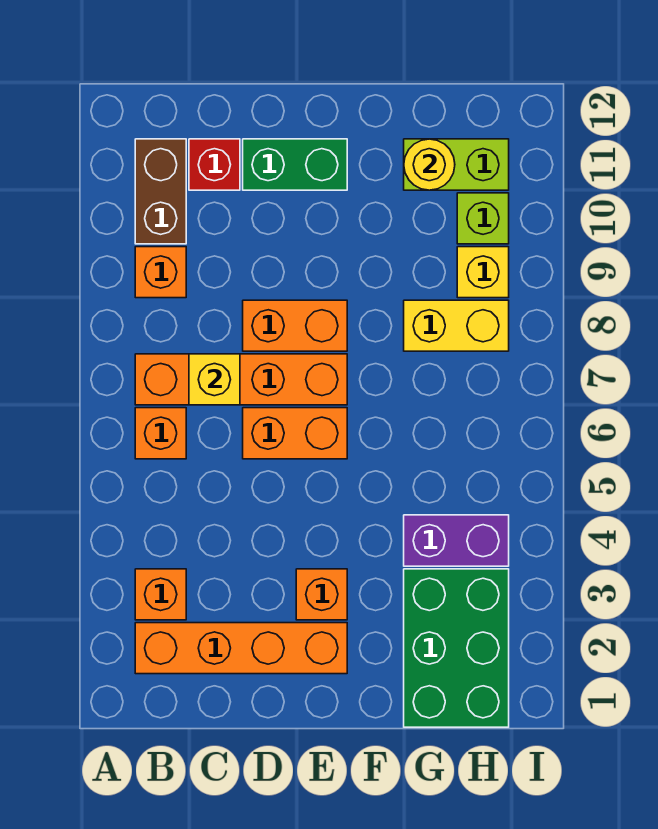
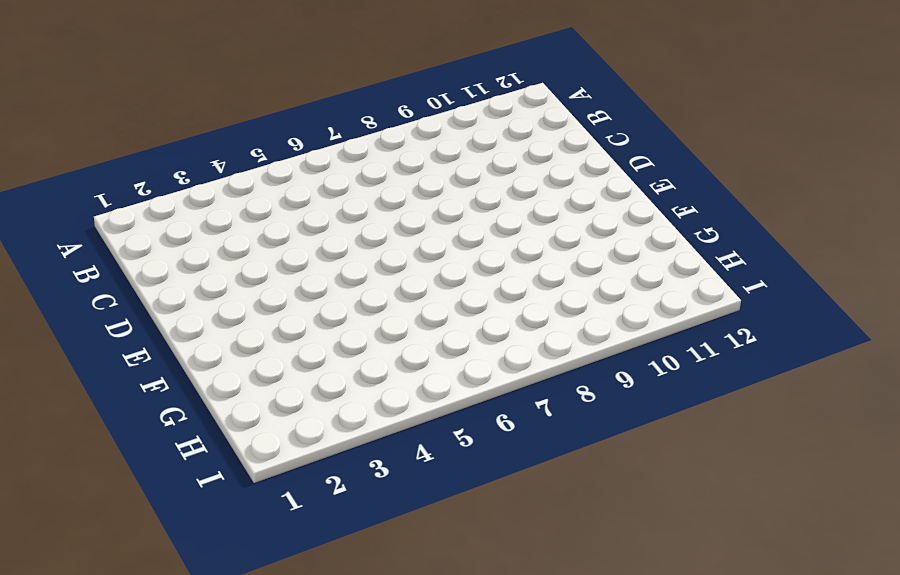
none -> orange 1x4 brick [135,623,347,674]
none -> orange 1x1 brick [135,569,186,620]
none -> orange 1x1 brick [135,408,186,459]

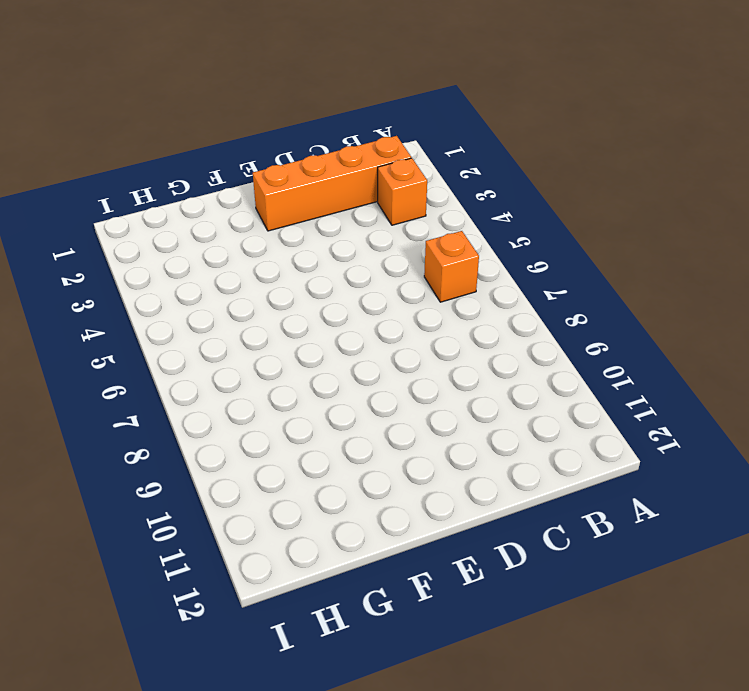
none -> orange 1x4 brick [135,354,347,405]
none -> orange 1x1 brick [135,247,186,298]
none -> brown 1x2 brick [135,139,186,244]

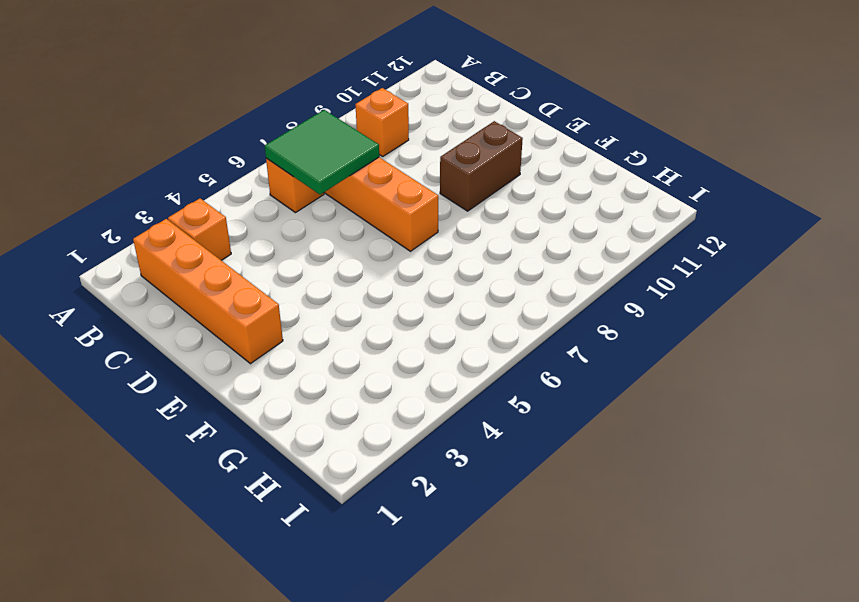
green 2x2 tile [265,110,379,195] -> yellow 1x1 brick [189,354,240,405]
brown 1x2 brick [440,121,523,211] -> brown 1x2 brick moved to [135,139,186,244]
none -> red 1x1 brick [189,139,240,190]
none -> orange 1x2 brick [243,408,347,459]
none -> orange 1x2 brick [243,300,347,351]

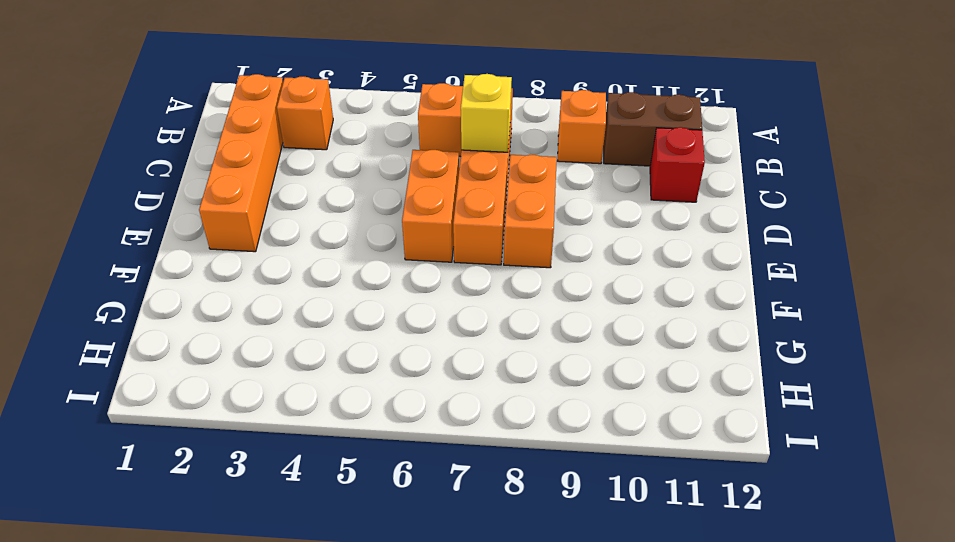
none -> green 1x2 brick [243,139,347,190]
none -> orange 1x1 brick [296,569,347,620]
none -> green 2x3 brick [404,569,509,727]

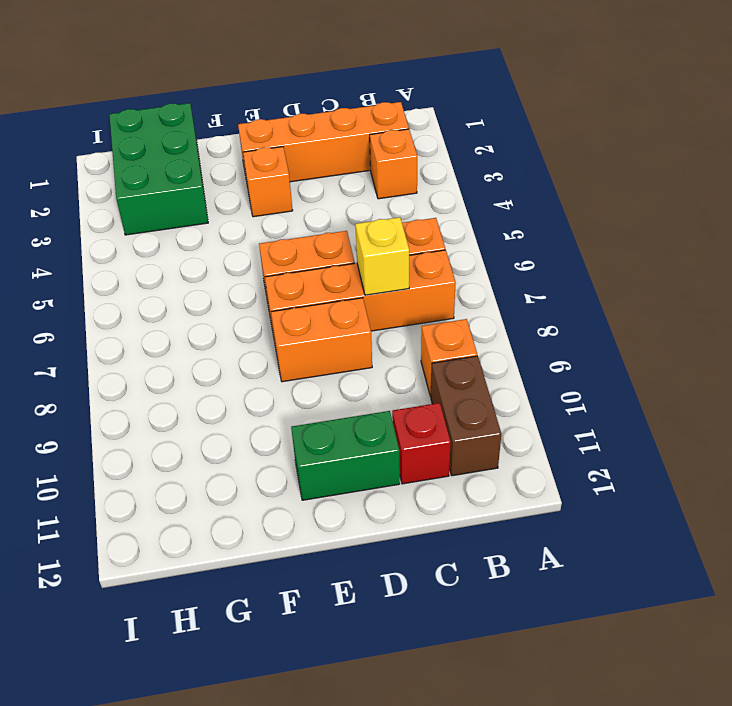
none -> purple 1x2 brick [404,515,509,566]
none -> yellow 1x2 brick [404,300,509,351]
none -> lime 1x2 brick [404,139,509,190]

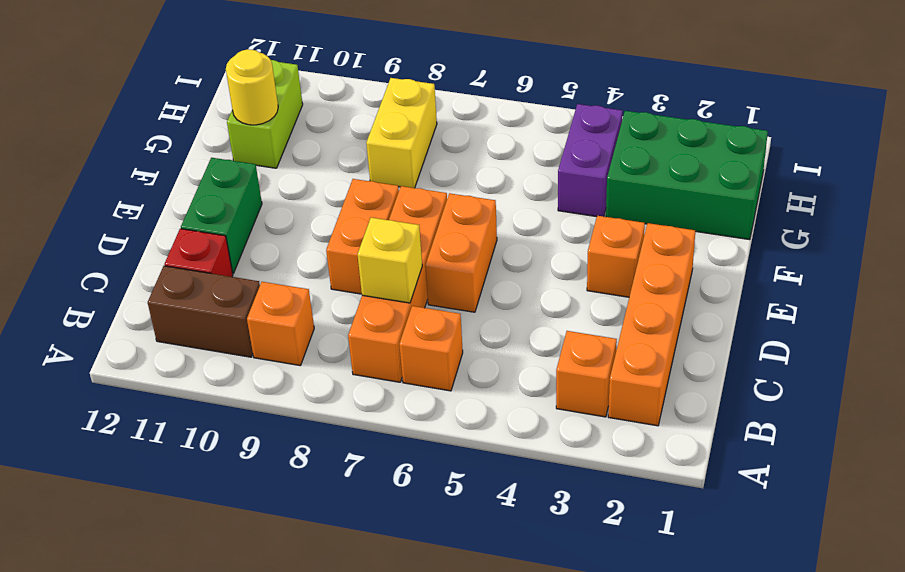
none -> yellow 1x1 brick [457,247,509,298]
none -> lime 1x1 brick [457,193,509,244]

